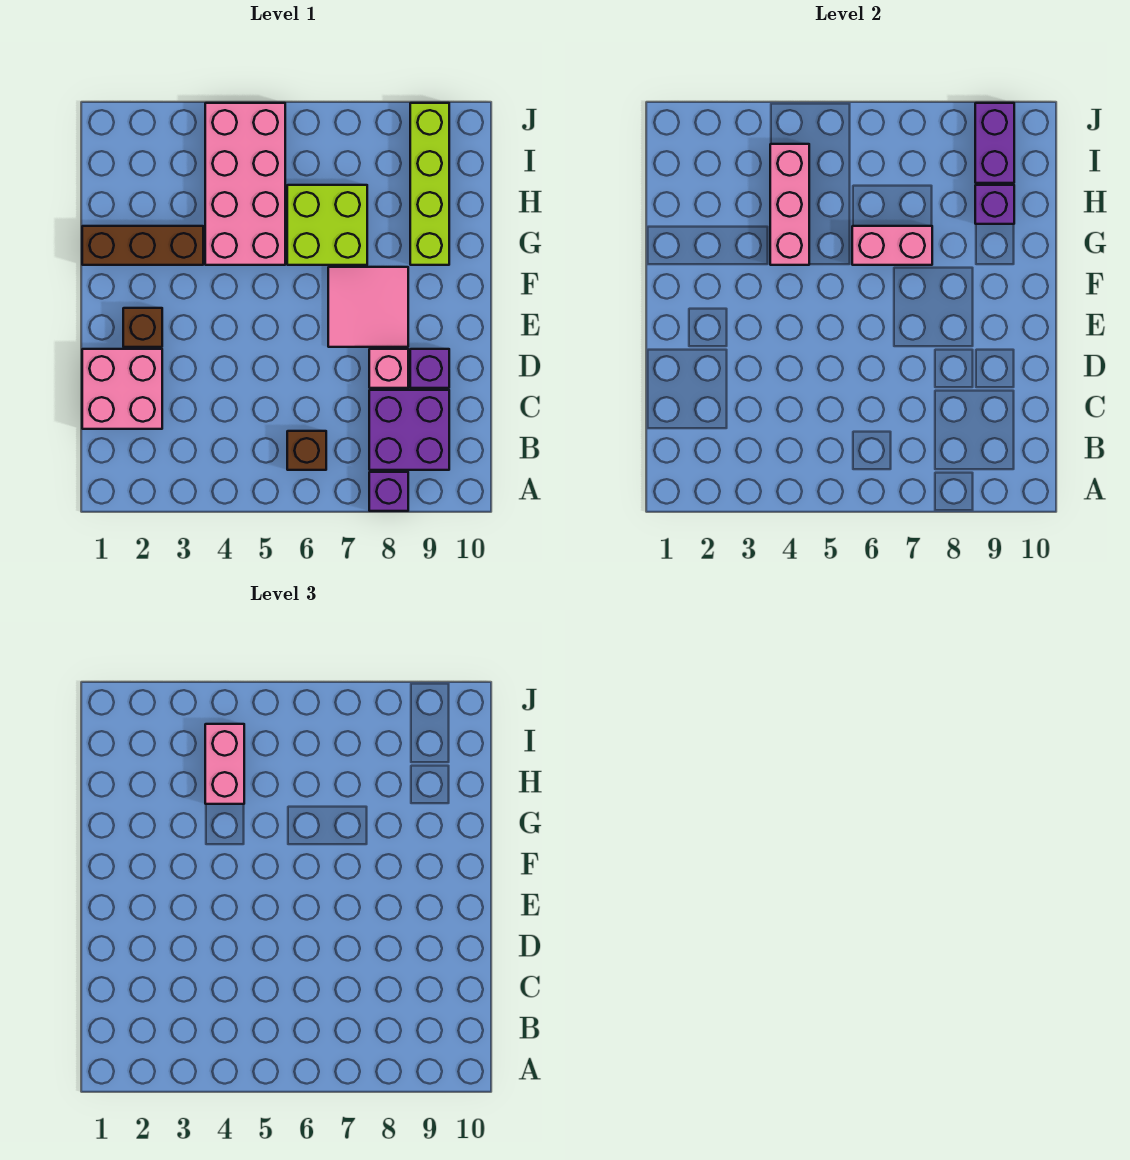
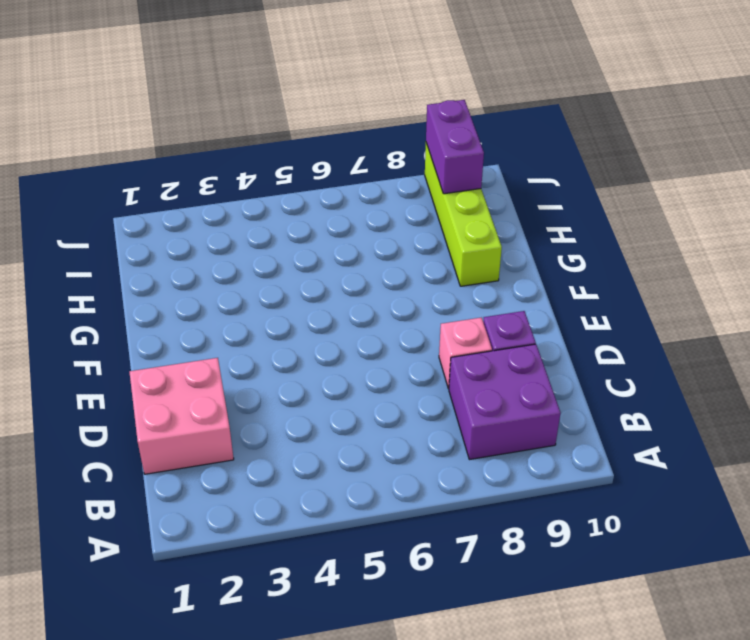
none -> purple 1x1 brick [369,472,408,511]
none -> brown 1x1 brick [287,431,326,470]
none -> brown 1x1 brick [123,308,162,347]

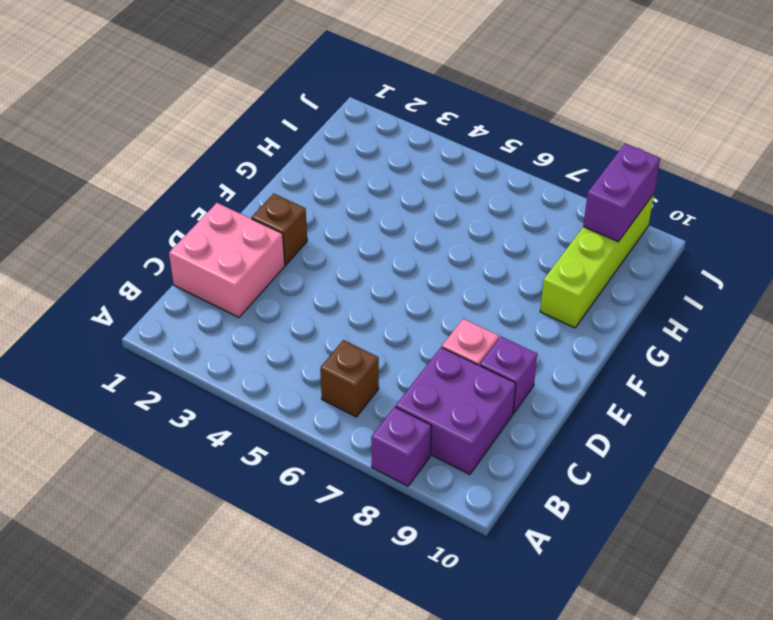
none -> pink 2x2 tile [328,267,408,347]
none -> brown 1x3 brick [82,226,203,265]
none -> pink 2x4 brick [205,103,285,265]

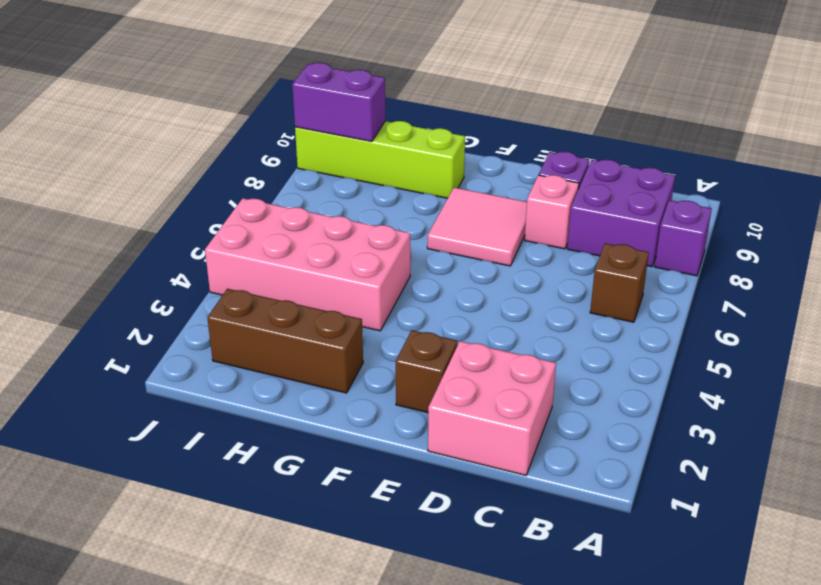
brown 1x3 brick [207,289,363,393] -> brown 1x3 brick turned to [82,226,203,265]
none -> lime 2x2 brick [287,185,367,265]
none -> pink 1x3 brick [770,144,809,265]
none -> pink 1x2 brick [852,226,932,265]

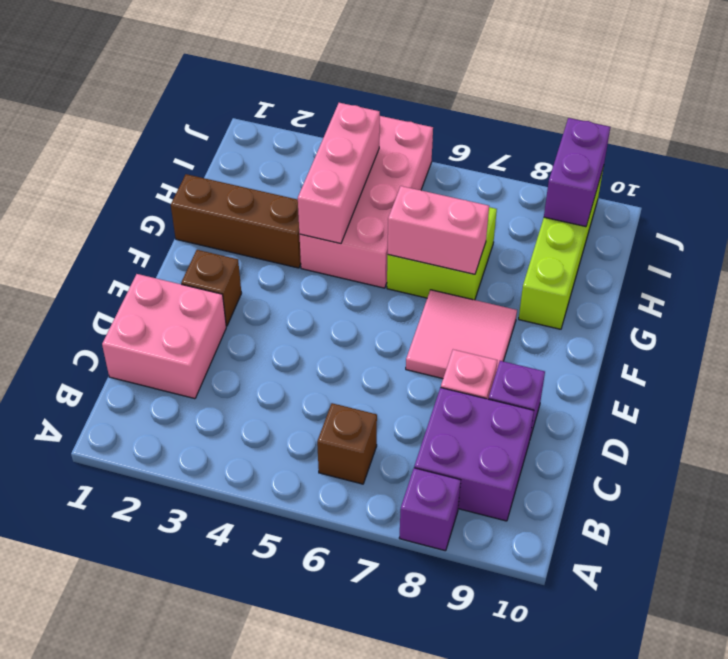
none -> purple 1x1 brick [975,185,1014,224]
none -> pink 1x2 brick [205,724,244,804]

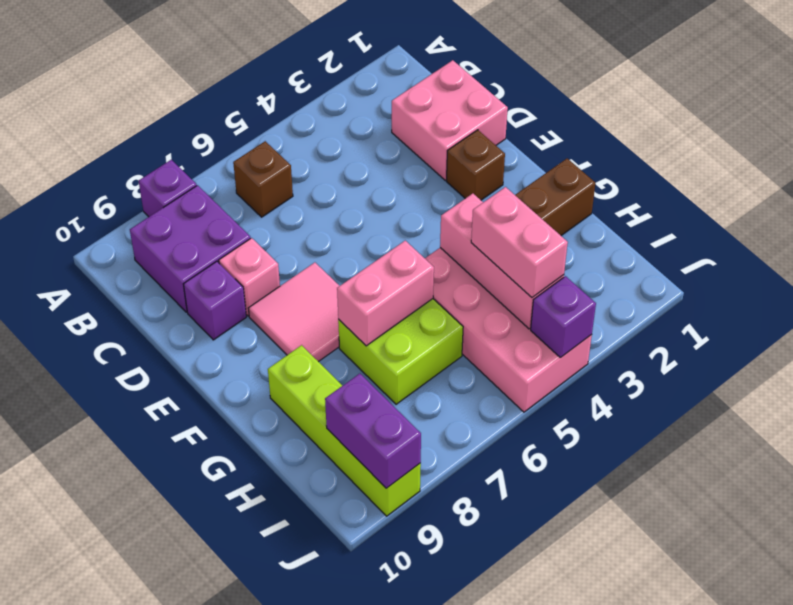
purple 1x1 brick [531,276,596,358] -> purple 1x1 brick moved to [975,185,1014,224]

